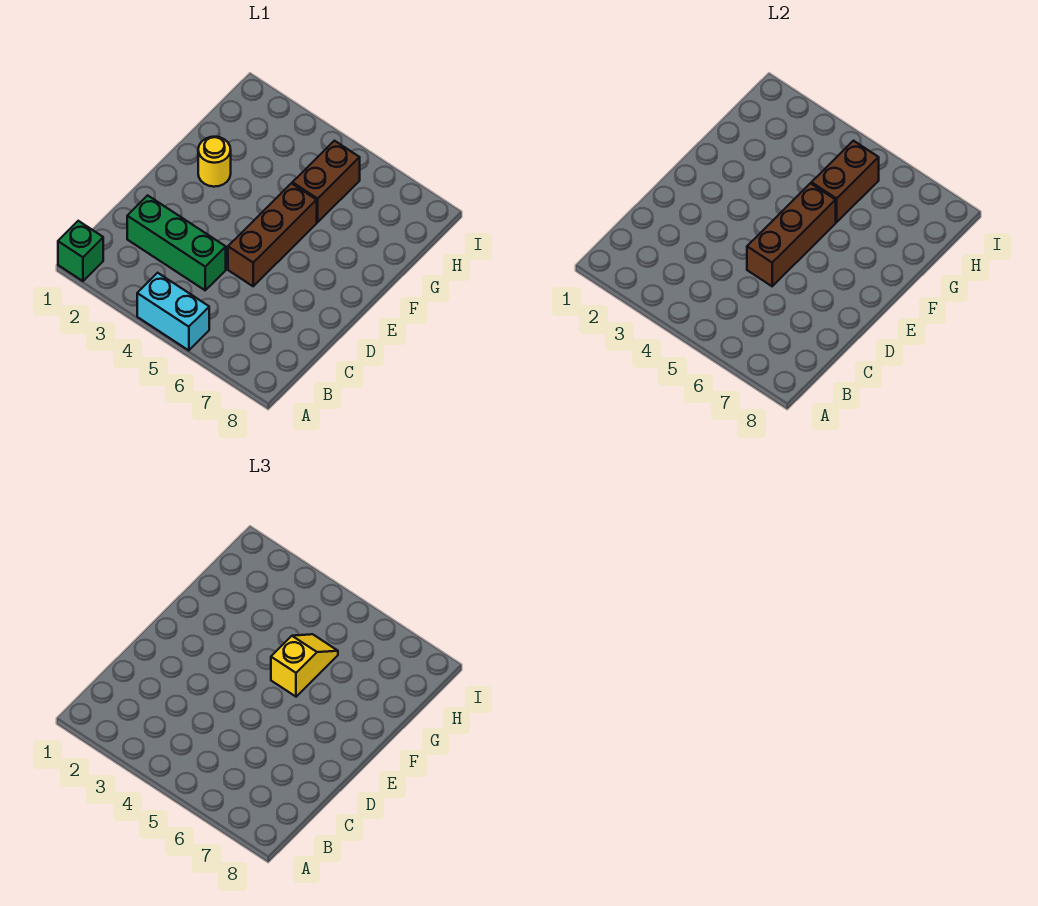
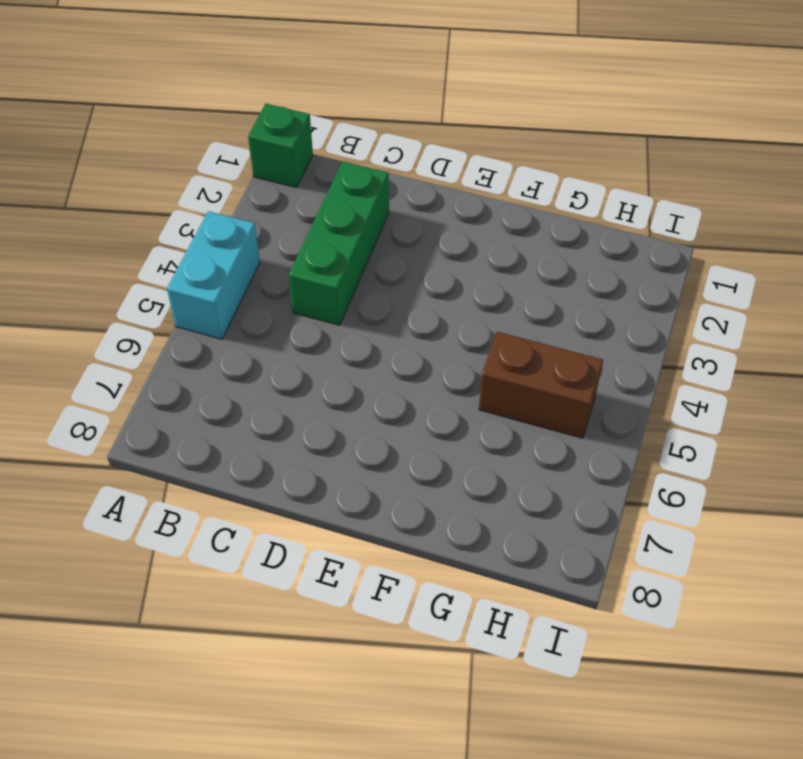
none -> brown 1x3 brick [228,183,317,286]
none -> yellow 1x1 round brick [198,137,231,187]

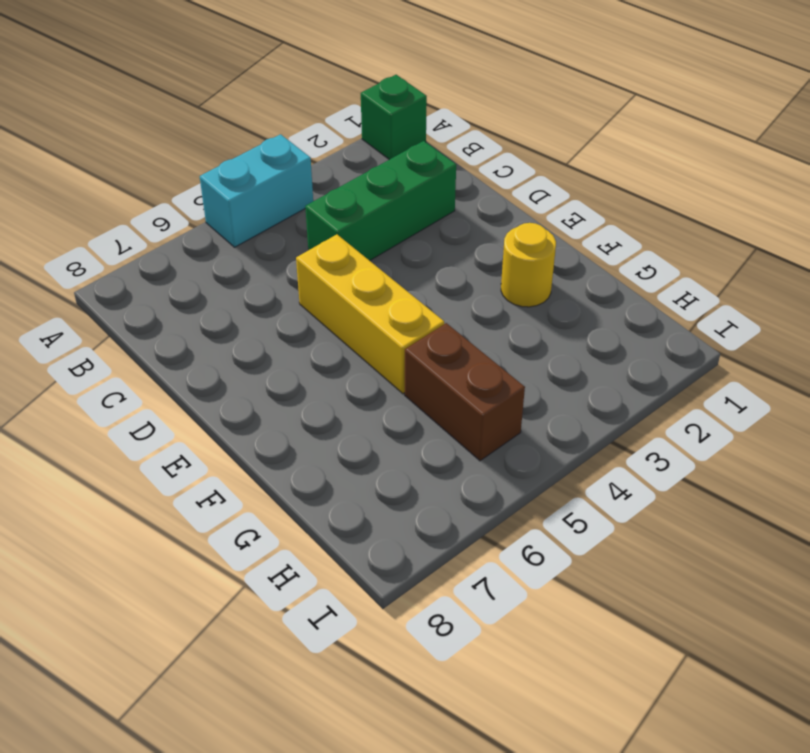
yellow 1x3 brick [296,234,444,394] -> brown 1x3 brick [228,183,317,286]
none -> brown 1x3 brick [747,183,836,286]
none -> brown 1x2 brick [811,141,879,222]

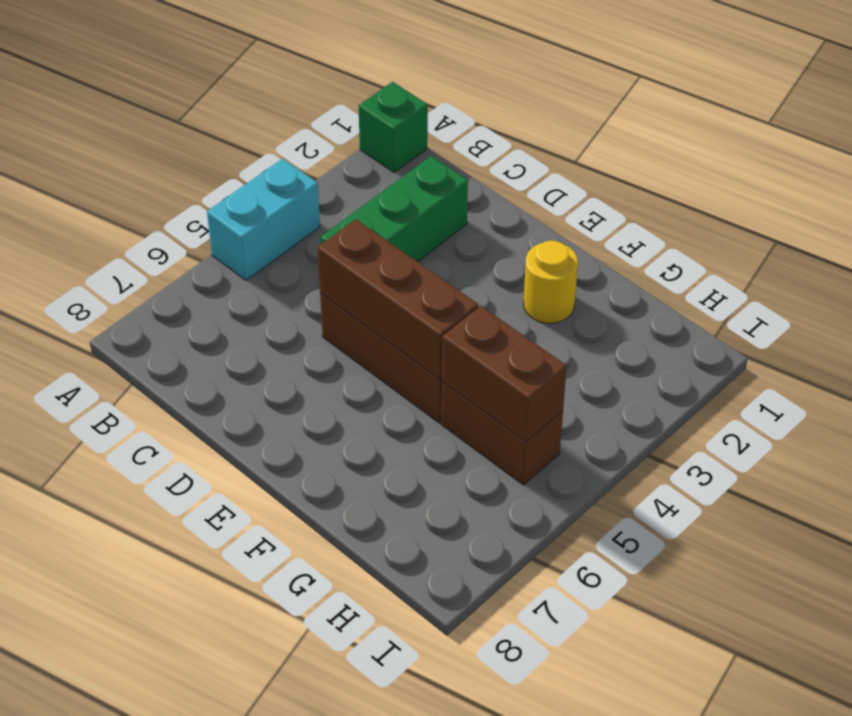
none -> yellow 1x2 slope [271,634,338,697]

